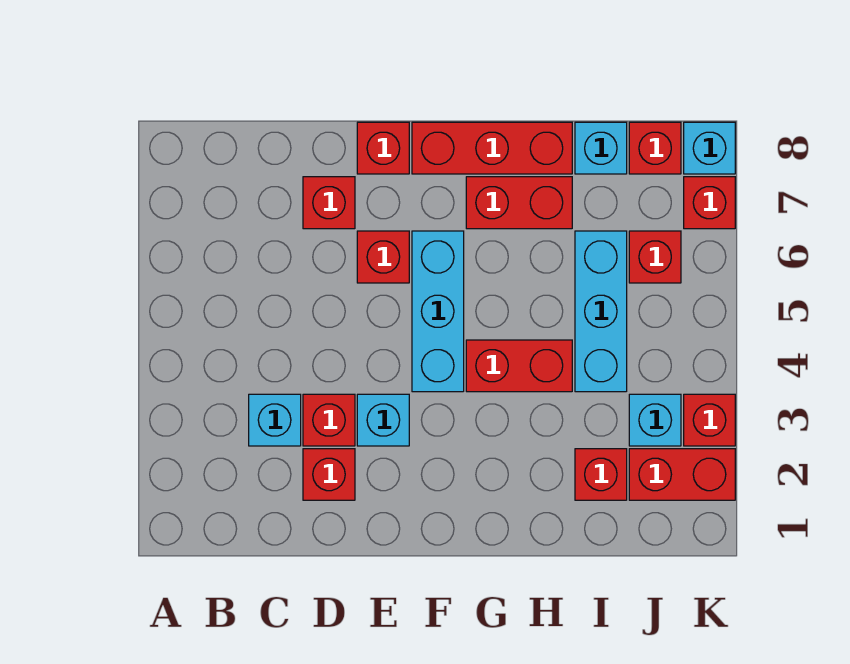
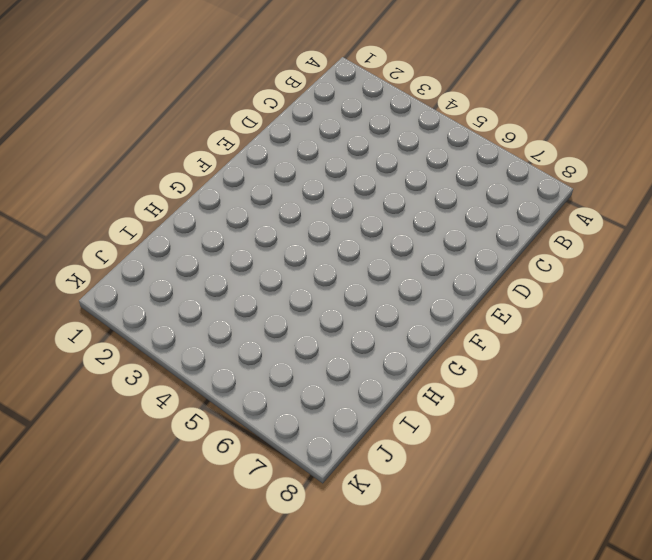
none -> cyan 1x1 brick [249,394,301,446]
none -> red 1x1 brick [303,449,355,500]
none -> red 1x1 brick [303,394,355,446]

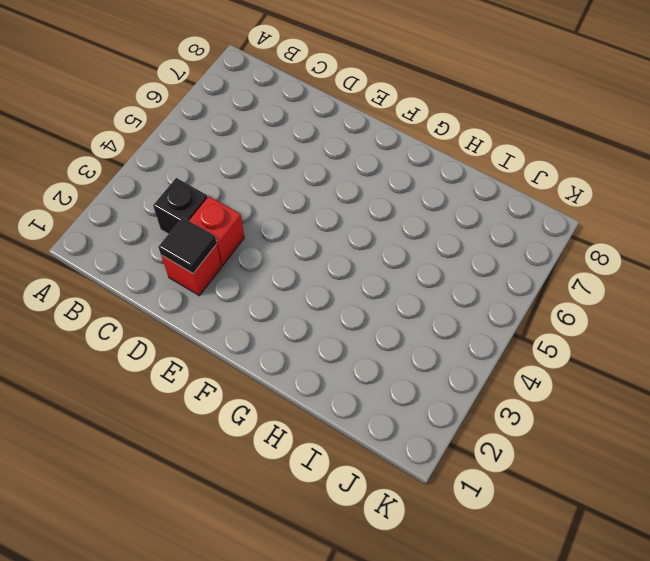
black 1x1 brick [153,178,208,234] -> cyan 1x1 brick [249,394,301,446]
black 1x1 tile [158,217,217,273] -> none
none -> red 1x1 brick [303,177,355,229]
none -> cyan 1x1 brick [357,394,409,446]
none -> red 1x1 brick [357,231,409,283]

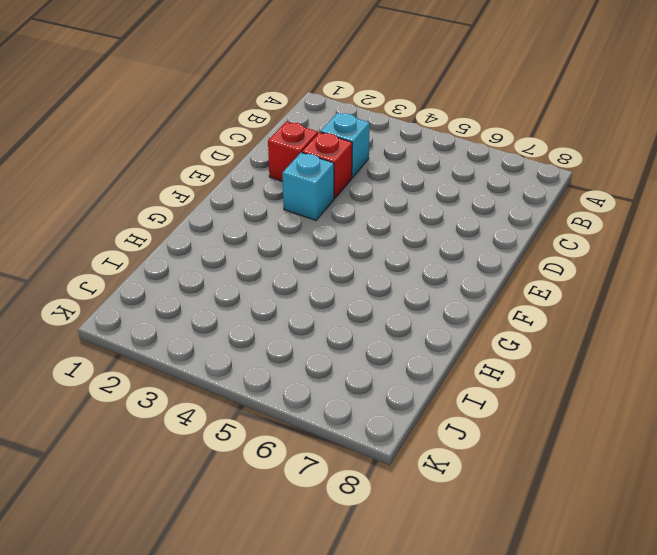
none -> red 1x1 brick [303,177,355,229]
none -> red 1x1 brick [357,231,409,283]
none -> red 1x1 brick [357,122,409,174]

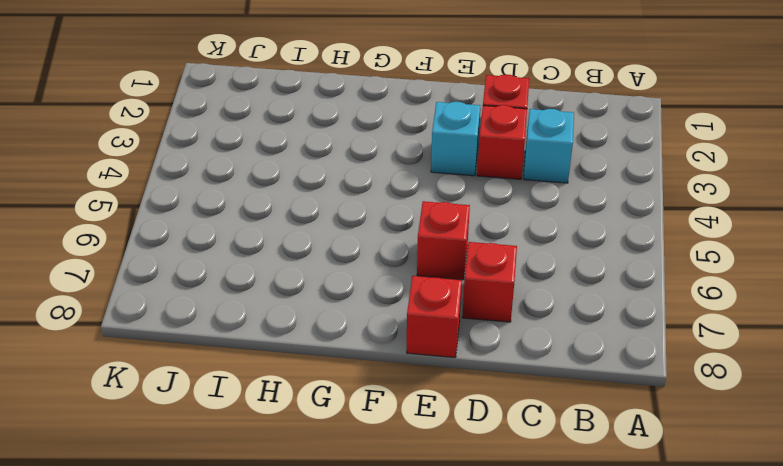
none -> cyan 1x3 brick [412,231,464,392]
none -> red 1x3 brick [412,122,572,174]
none -> red 1x2 brick [466,340,572,392]

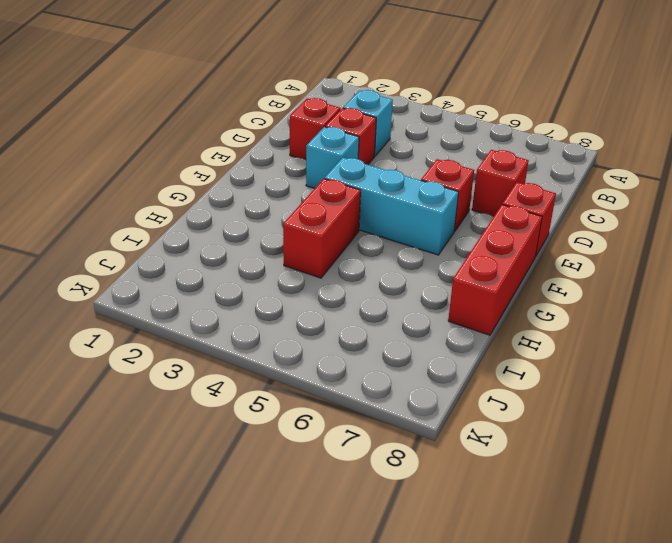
none -> red 1x2 brick [466,177,572,229]
none -> red 1x1 brick [575,449,627,500]
none -> cyan 1x3 brick [575,231,627,392]

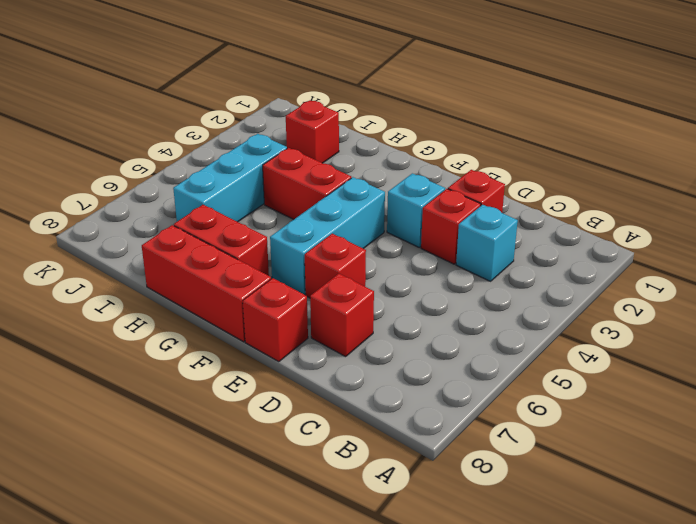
none -> cyan 1x1 brick [575,122,627,174]
none -> red 1x2 brick [629,449,735,500]
none -> cyan 1x1 brick [629,394,681,446]

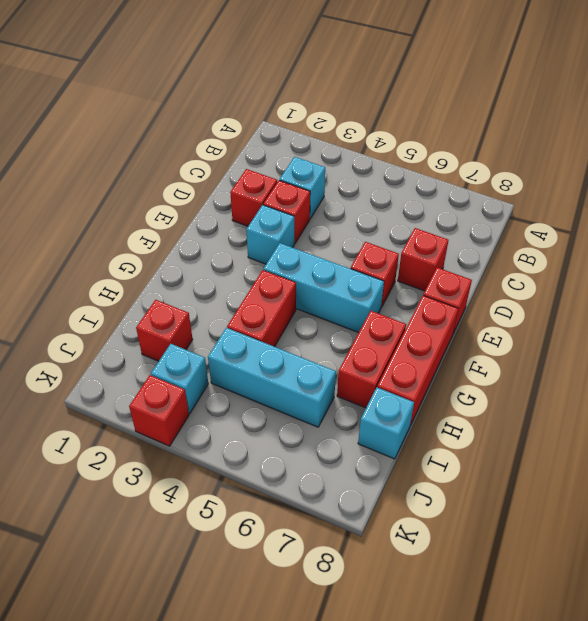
none -> red 1x2 brick [629,449,735,500]
none -> red 1x1 brick [629,231,681,283]
none -> red 1x1 brick [629,122,681,174]

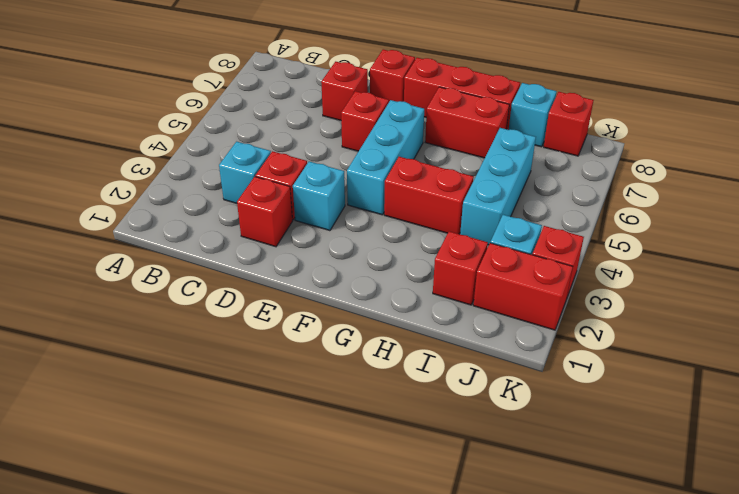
none -> red 1x1 brick [629,231,681,283]
none -> red 1x1 brick [684,177,735,229]
none -> cyan 1x1 brick [684,122,735,174]

